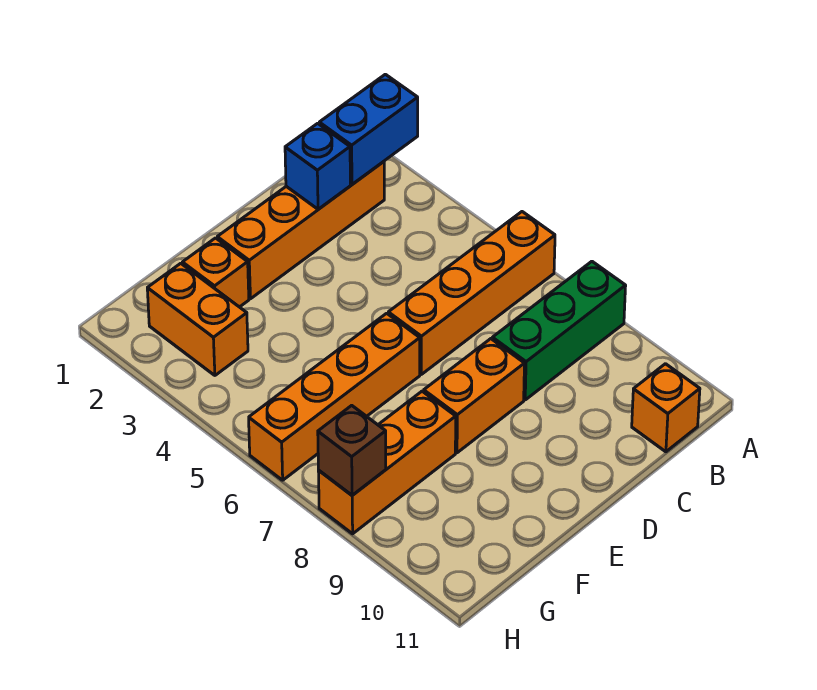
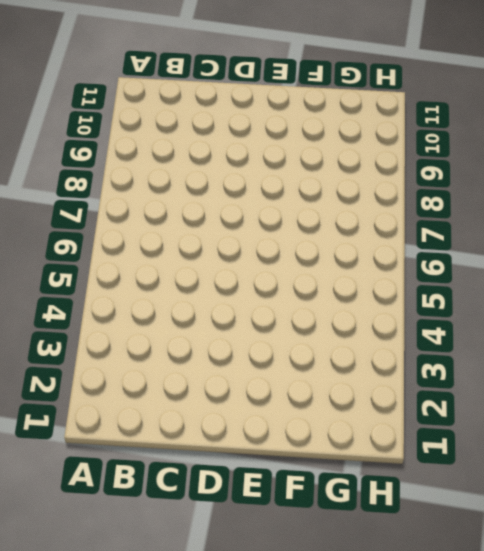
none -> orange 1x4 brick [388,212,555,374]
none -> green 1x3 brick [492,261,626,400]
none -> orange 1x4 brick [217,161,384,299]

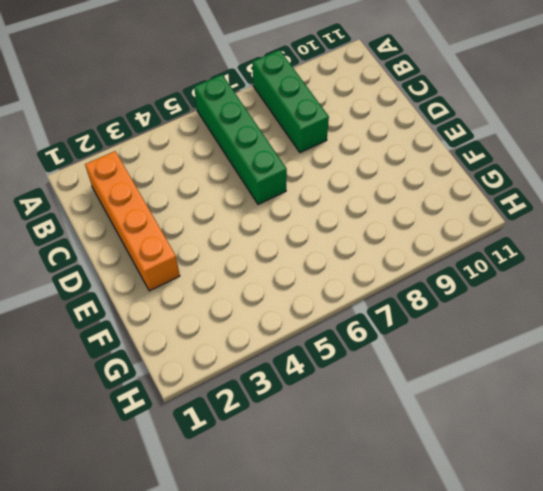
green 1x4 brick [194,75,287,204] -> orange 1x4 brick [388,212,555,374]
none -> orange 1x1 brick [632,364,700,452]
none -> orange 1x2 brick [424,339,524,453]
none -> orange 1x4 brick [249,313,420,480]

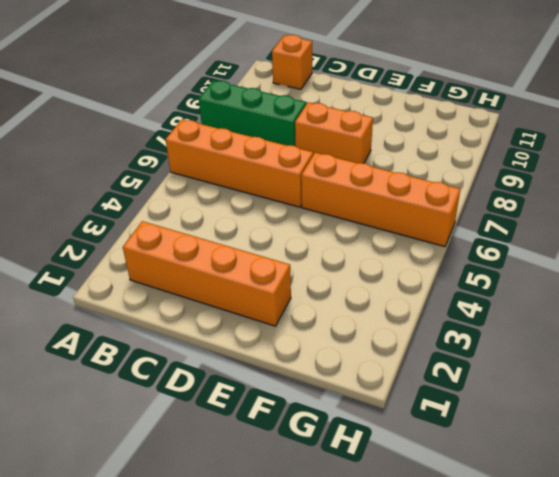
none -> orange 1x1 brick [182,238,249,307]
none -> orange 1x3 brick [318,391,456,534]
none -> orange 1x2 brick [147,263,248,375]

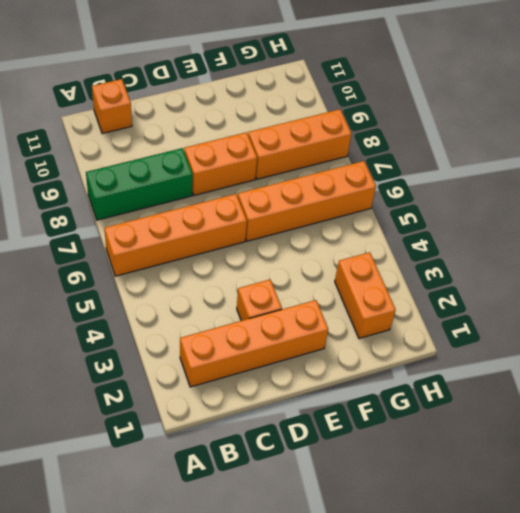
orange 1x1 brick [237,280,282,321] -> orange 1x1 brick moved to [182,238,249,307]
none -> blue 1x2 brick [319,74,418,184]
none -> blue 1x1 brick [285,123,350,209]
none -> brown 1x1 brick [318,405,386,495]

